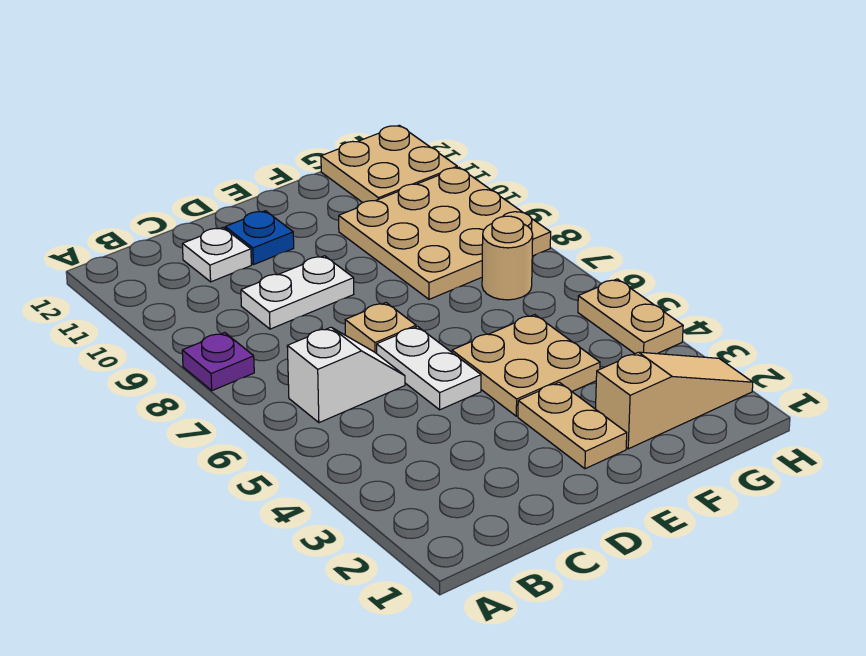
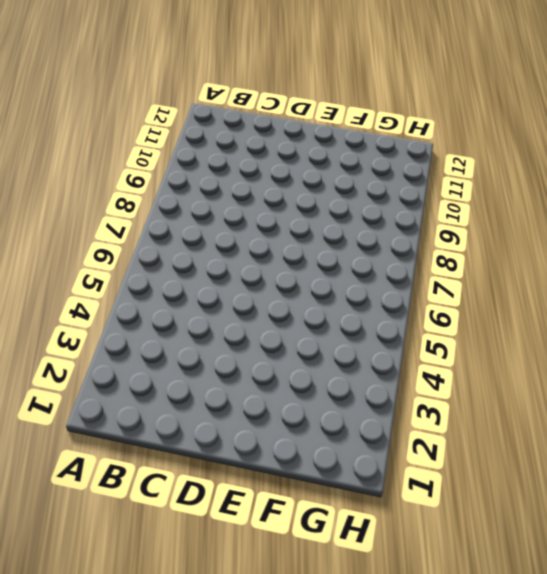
none -> purple 1x1 plate [182,333,254,391]
none -> white 1x2 slope [287,327,405,423]
none -> white 1x2 plate [241,256,354,329]

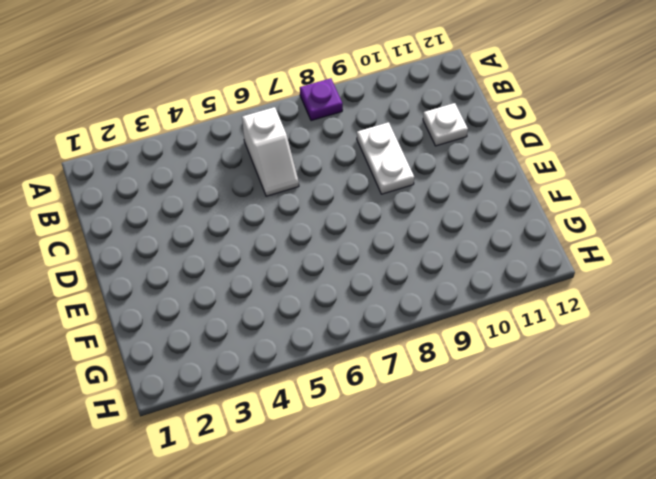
none -> white 1x2 plate [377,327,481,410]
none -> tan 1x1 plate [345,303,416,354]
none -> blue 1x1 plate [225,211,294,265]

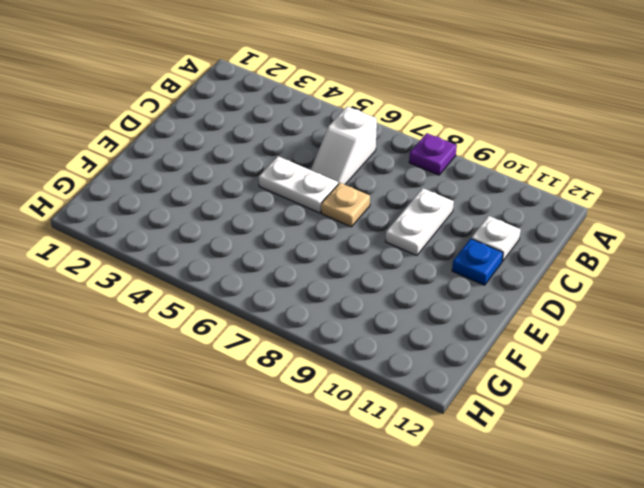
none -> tan 1x2 plate [518,382,627,469]
none -> tan 2x2 plate [452,315,600,416]
none -> tan 1x3 slope [596,352,753,449]

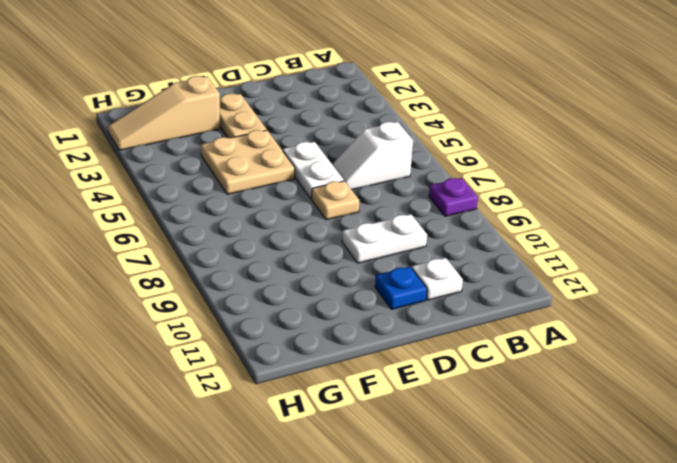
none -> tan 3x3 plate [339,167,551,299]
none -> tan 1x1 round brick [482,216,533,300]
none -> tan 2x2 plate [321,125,457,203]

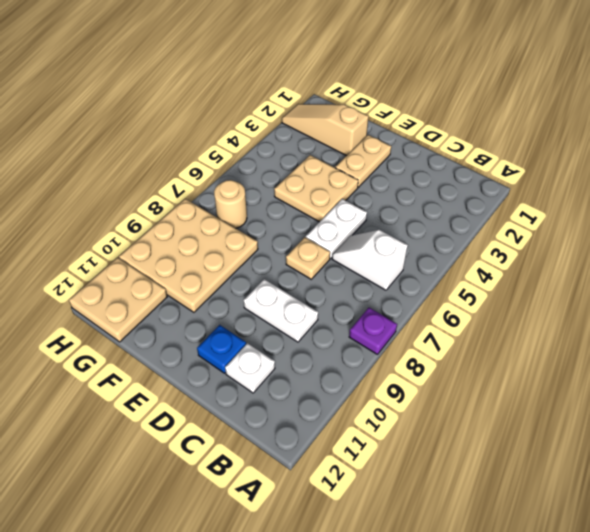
none -> tan 1x2 plate [578,279,683,354]

